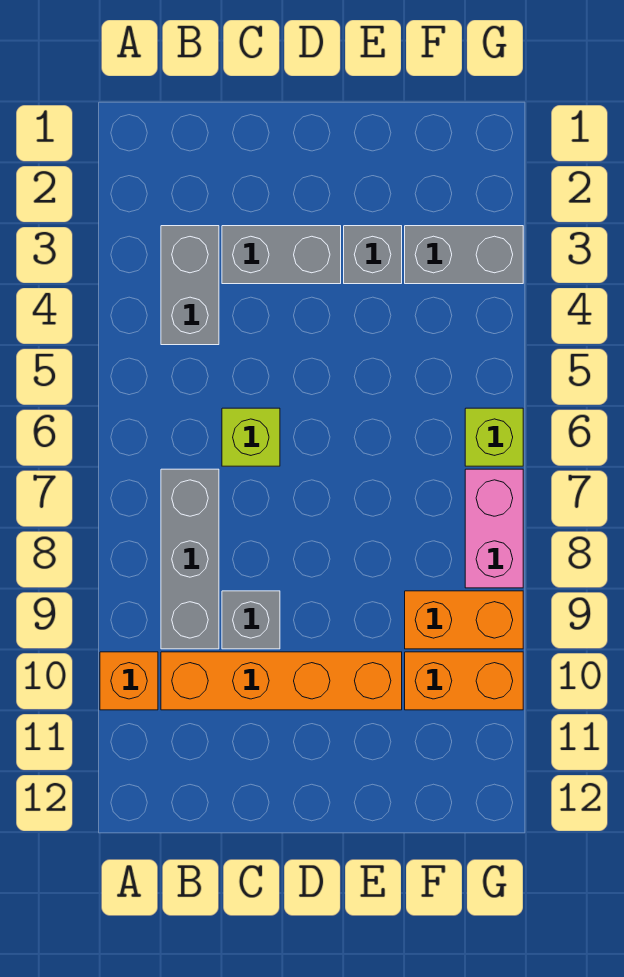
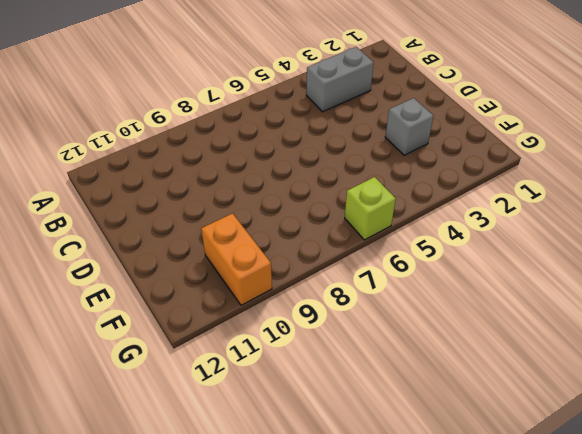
none -> orange 1x1 brick [100,652,158,710]
none -> grey 1x3 brick [161,469,219,649]
none -> orange 1x4 brick [161,652,402,710]

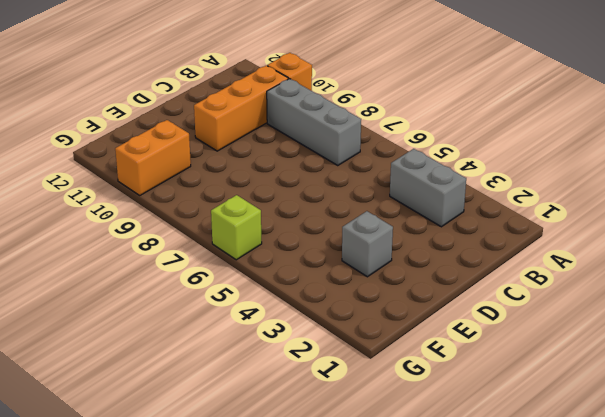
orange 1x3 brick [194,66,288,151] -> orange 1x4 brick [161,652,402,710]
none -> grey 1x2 brick [222,226,341,284]
none -> lime 1x1 brick [222,408,280,466]
none -> grey 1x1 brick [222,591,280,649]

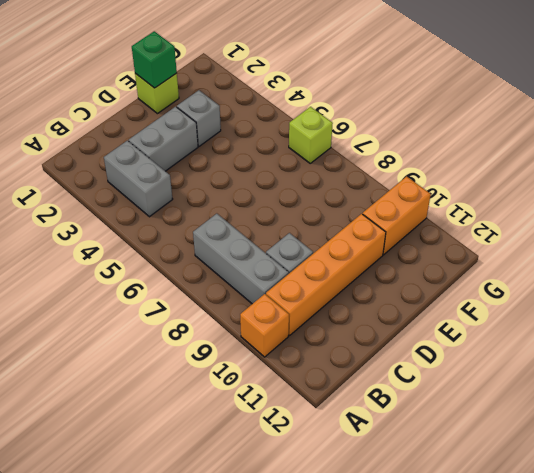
lime 1x1 brick [135,73,179,114] -> lime 1x1 brick moved to [222,408,280,466]
green 1x1 brick [132,31,177,88] -> none
none -> grey 1x2 brick [405,226,523,284]
none -> orange 1x2 brick [405,591,523,649]
none -> pink 1x2 brick [465,469,523,588]

